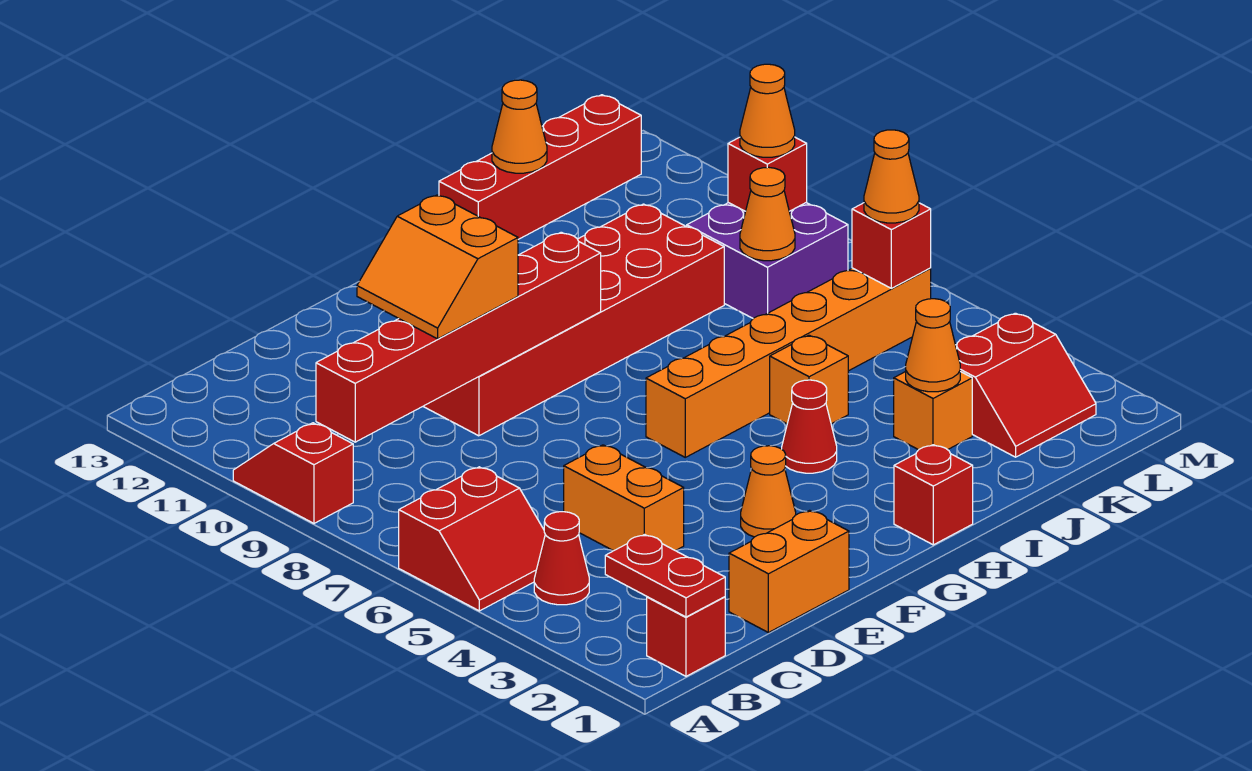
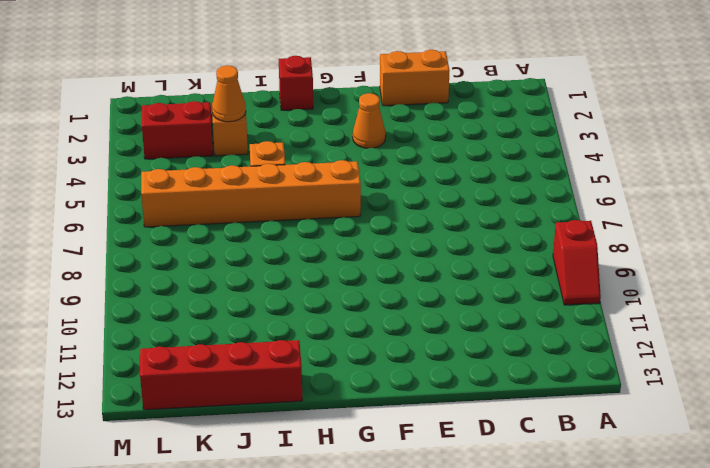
none -> red 2x2 slope [399,467,545,611]
none -> red 1x1 brick [647,597,725,676]
none -> red 1x1 cone [534,512,589,605]

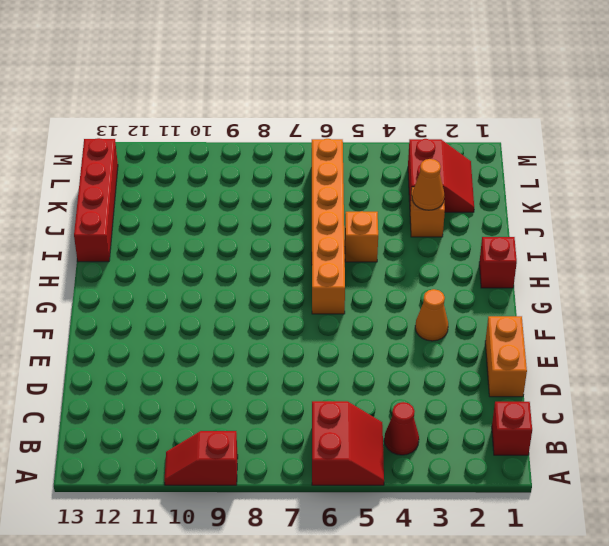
none -> orange 1x2 brick [564,445,684,551]
none -> red 2x6 brick [423,204,724,436]
none -> red 1x1 cone [782,380,837,473]

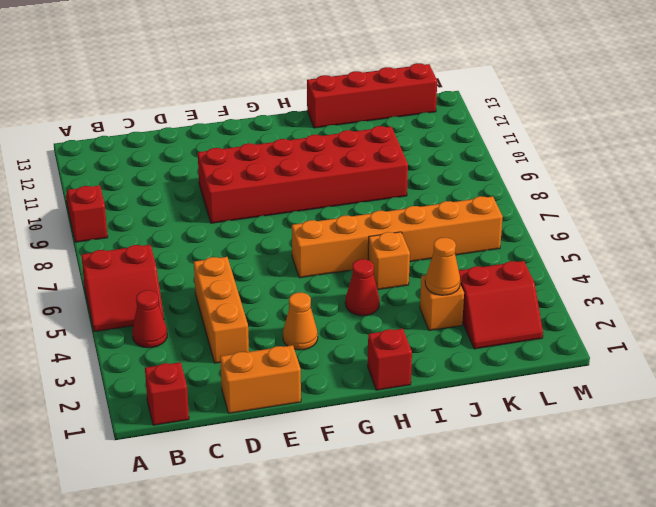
orange 1x3 brick [194,257,249,363] -> orange 1x2 brick [564,445,684,551]
none -> purple 2x2 brick [687,203,848,318]
none -> red 1x2 plate [605,534,725,617]
none -> red 1x6 brick [316,232,601,442]

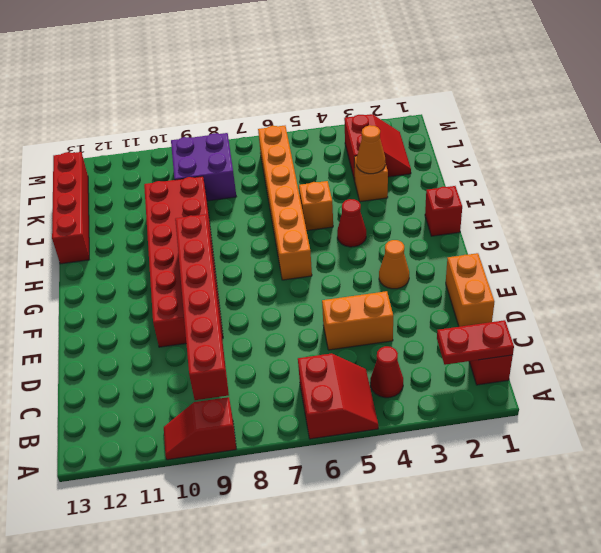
none -> orange 1x1 cone [492,80,547,173]
none -> orange 1x1 cone [740,167,795,261]
none -> red 1x1 brick [852,203,931,288]

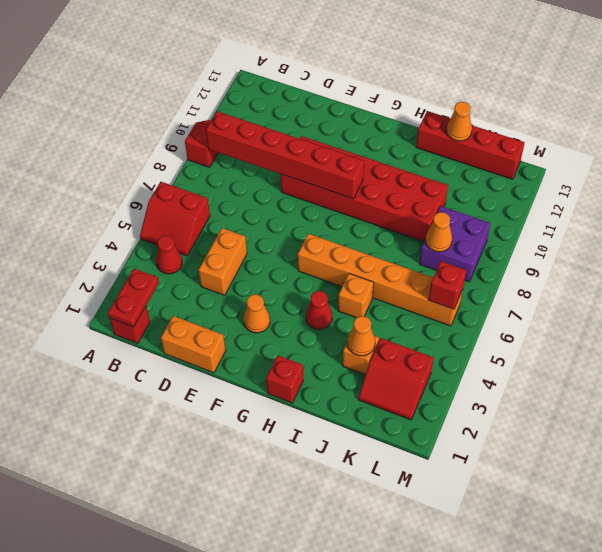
none -> red 1x1 brick [728,137,807,211]
none -> orange 2x2 slope [357,195,518,339]
none -> orange 1x1 cone [864,130,919,223]

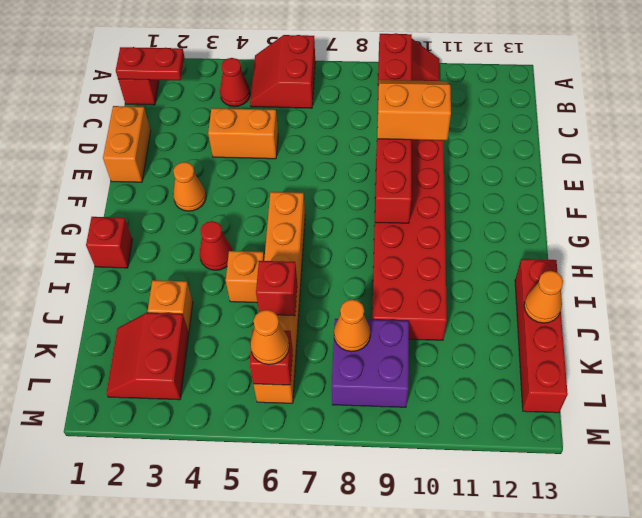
red 1x1 brick [256,261,297,316] -> red 1x1 brick moved to [728,137,807,211]
none -> orange 1x1 cone [906,299,960,392]
none -> orange 1x1 cone [740,64,795,157]

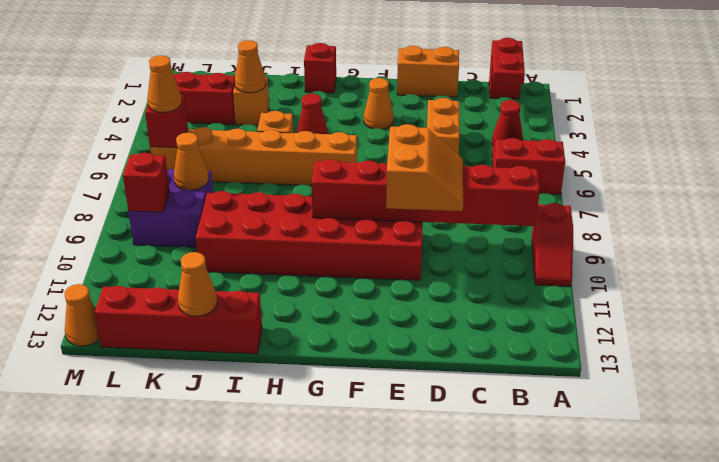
orange 1x1 cone [65,284,99,346] -> orange 1x1 cone moved to [740,64,795,157]

